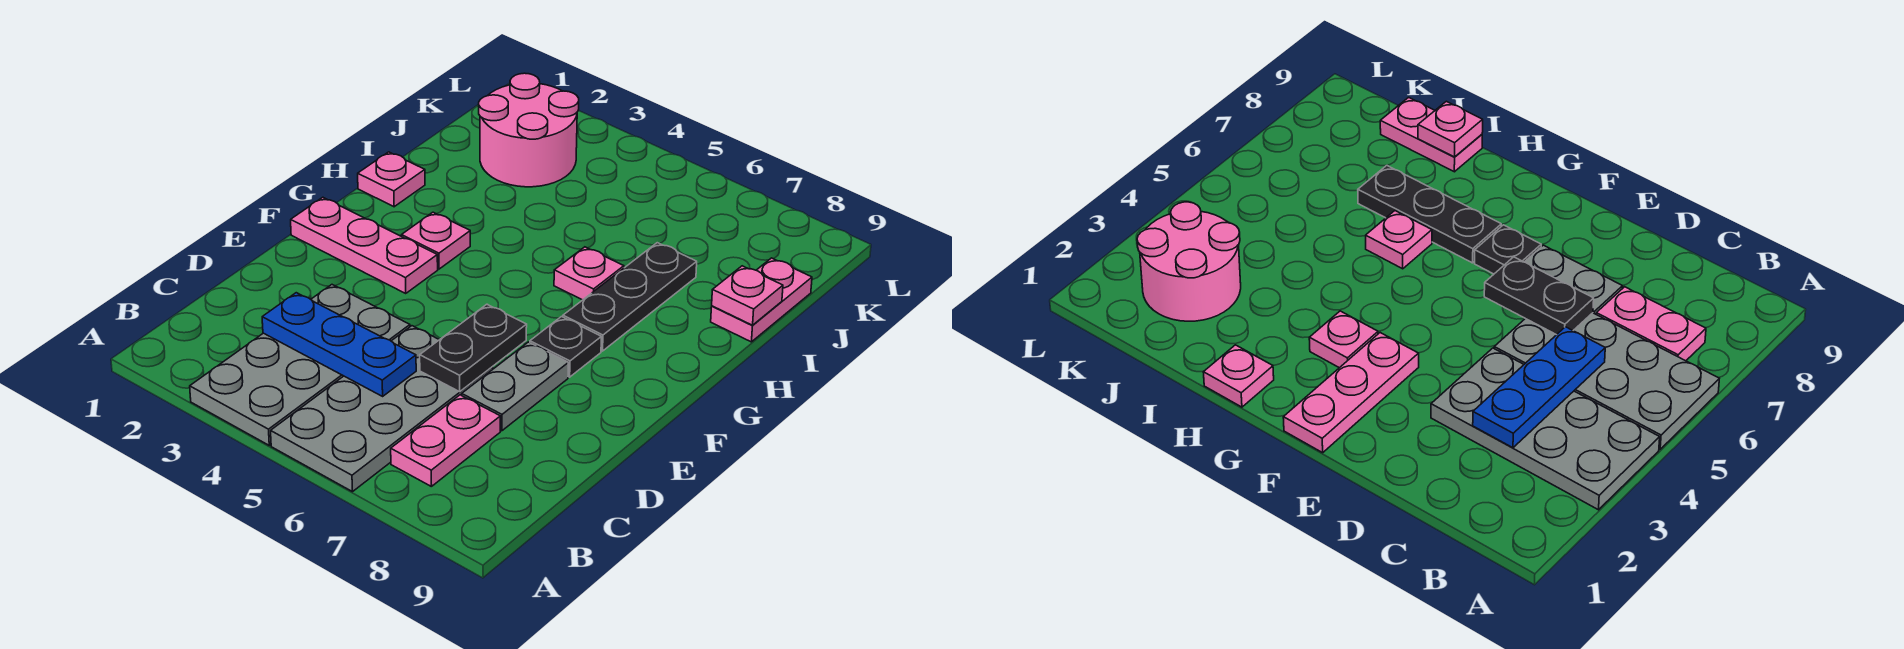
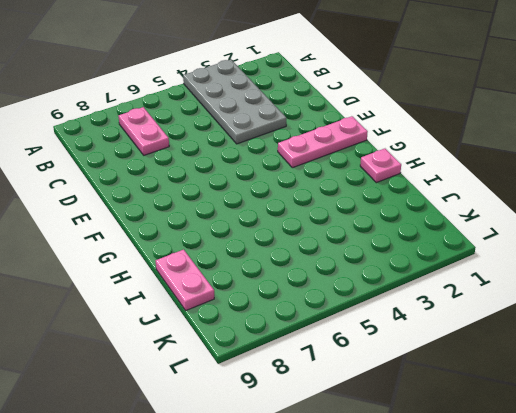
none -> grey 2x4 plate [271,326,493,492]
none -> grey 1x2 plate [462,342,568,431]
none -> black 1x1 plate [530,317,601,377]

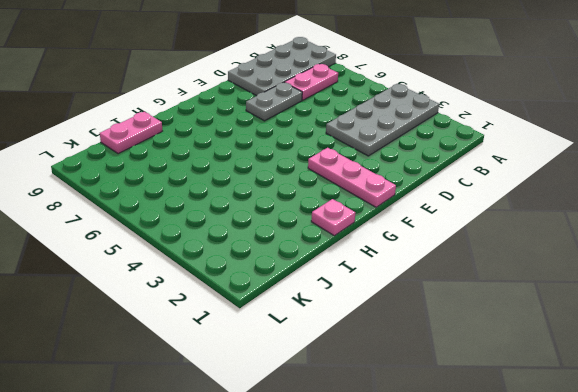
grey 2x4 plate [228,37,336,96] -> grey 2x4 plate moved to [271,326,493,492]
none -> black 1x1 plate [530,317,601,377]
none -> pink 1x1 plate [401,212,470,269]
none -> black 1x3 plate [563,243,697,351]

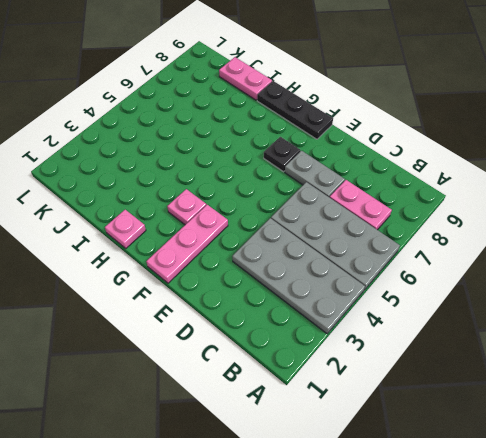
black 1x3 plate [257,81,333,139] -> black 1x3 plate moved to [563,243,697,351]
none -> pink 1x1 plate [554,247,624,300]
none -> pink 2x2 round brick [479,73,579,187]
none -> blue 1x3 plate [262,293,416,396]

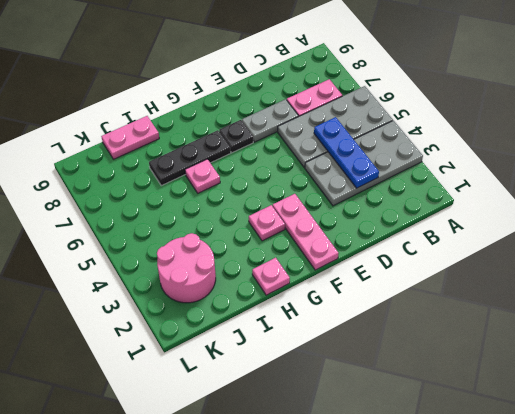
none -> black 1x2 plate [420,304,527,392]
none -> pink 1x1 plate [712,266,783,325]

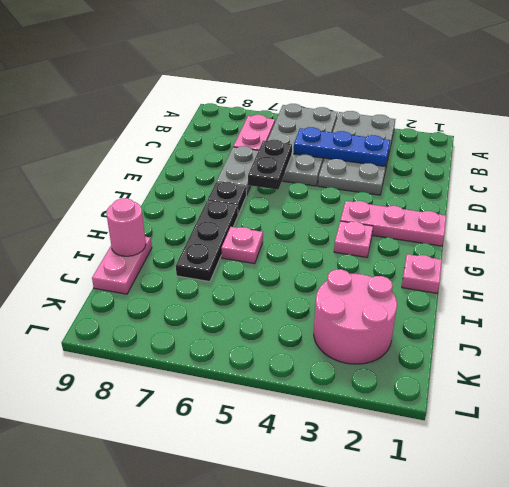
pink 1x1 round brick [106,198,146,256] -> pink 1x1 plate [712,266,783,325]

